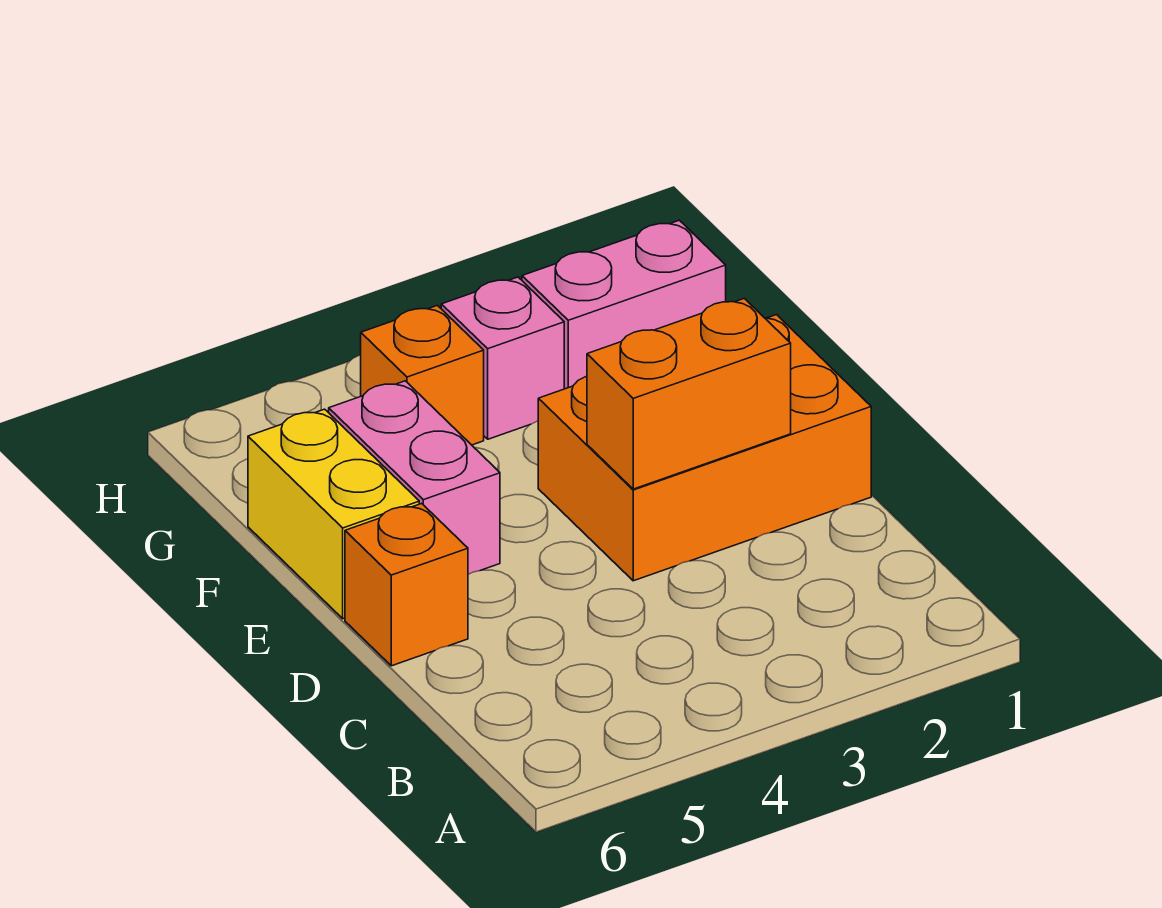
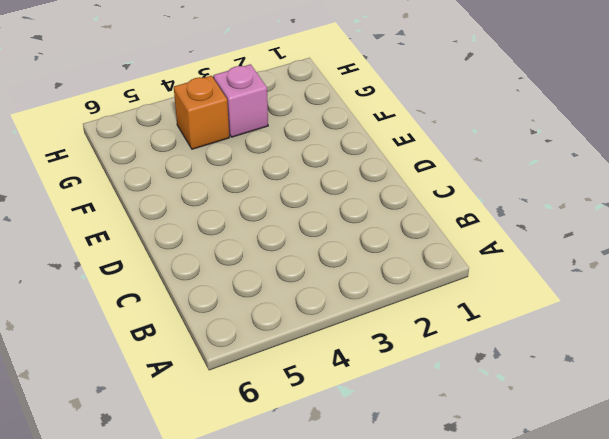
none -> orange 2x3 brick [538,315,871,581]
none -> orange 1x1 brick [345,504,468,666]

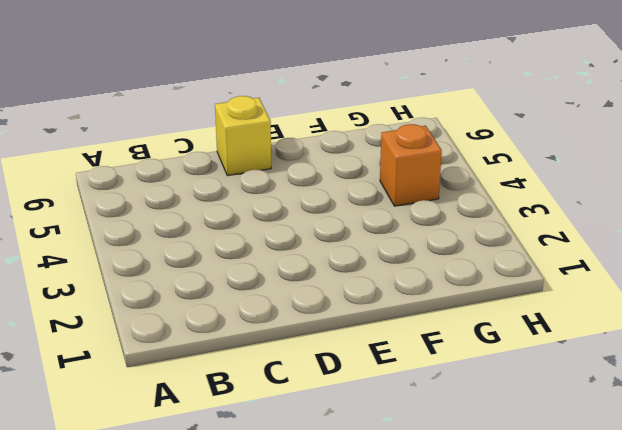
yellow 1x1 brick [215,96,271,176] -> orange 1x1 brick [345,504,468,666]
none -> orange 2x3 brick [538,315,871,581]
none -> pink 1x2 brick [329,381,500,574]

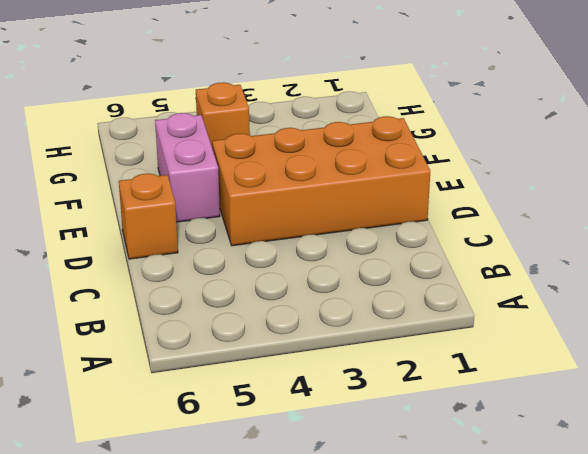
orange 2x4 brick [212,116,430,246] -> orange 2x3 brick [538,315,871,581]
none -> yellow 1x2 brick [248,409,419,619]
none -> pink 1x2 brick [522,220,726,389]

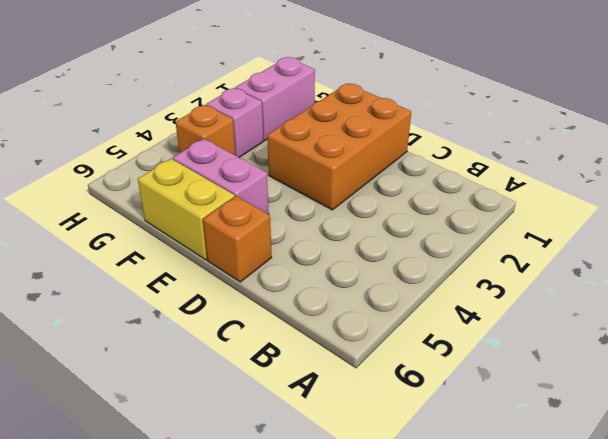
none -> orange 1x2 brick [587,298,791,489]

